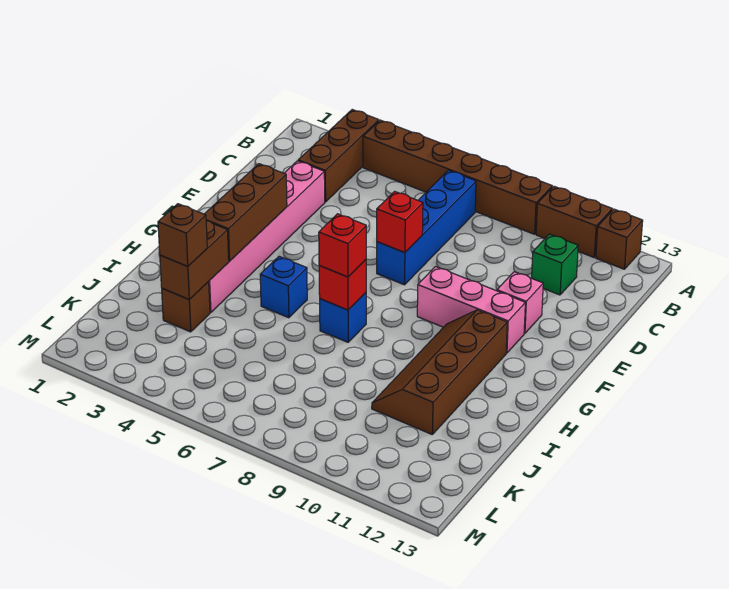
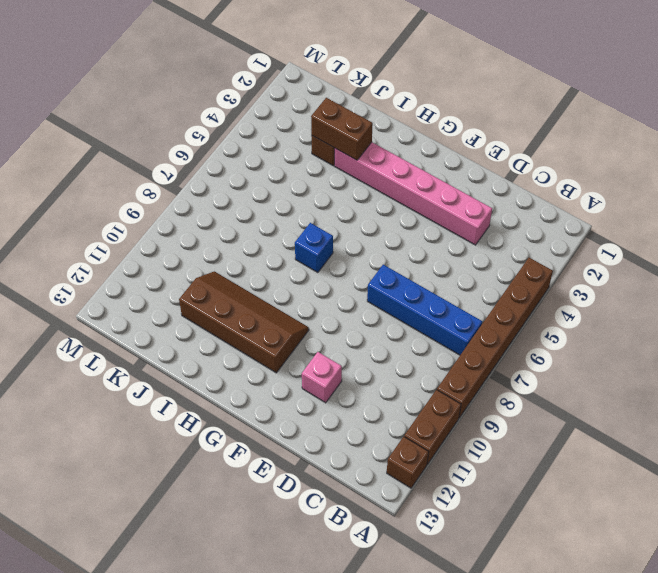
none -> brown 1x3 brick [298,110,379,202]
none -> green 1x1 brick [532,234,578,295]
none -> pink 1x3 brick [417,267,525,353]

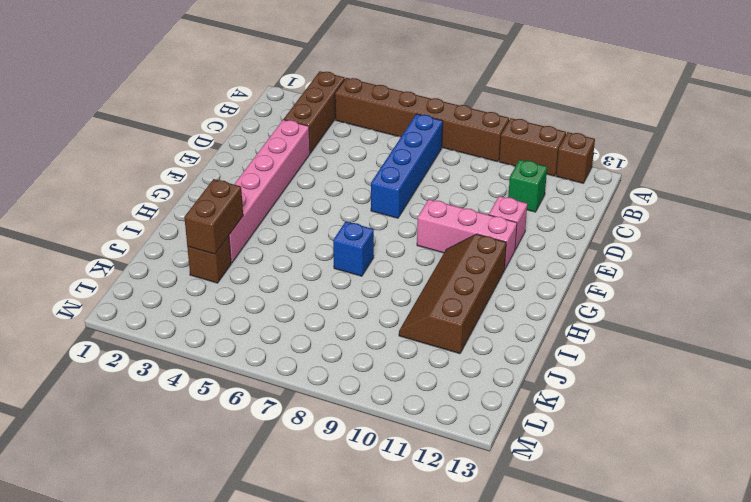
none -> blue 1x1 brick [260,256,307,318]
none -> red 1x1 brick [377,191,423,253]
none -> brown 1x3 brick [205,164,287,261]

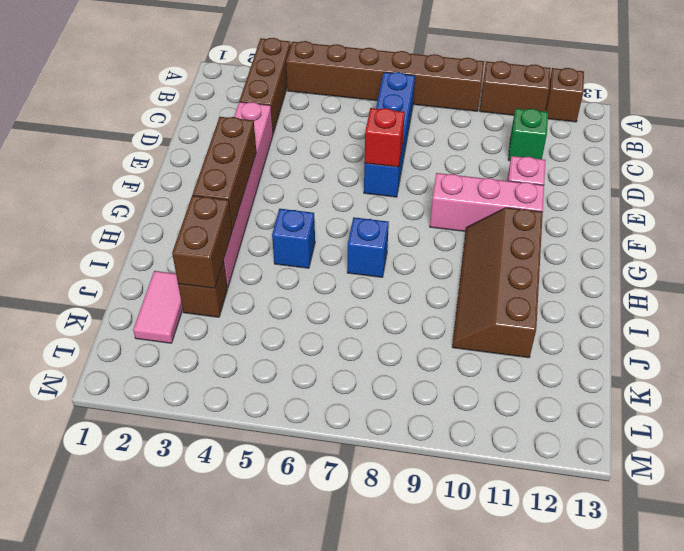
pink 1x2 tile [133,271,183,343] -> none
none -> red 1x1 brick [319,260,366,310]
none -> red 1x1 brick [319,214,366,277]
none -> brown 1x1 brick [158,204,207,266]

